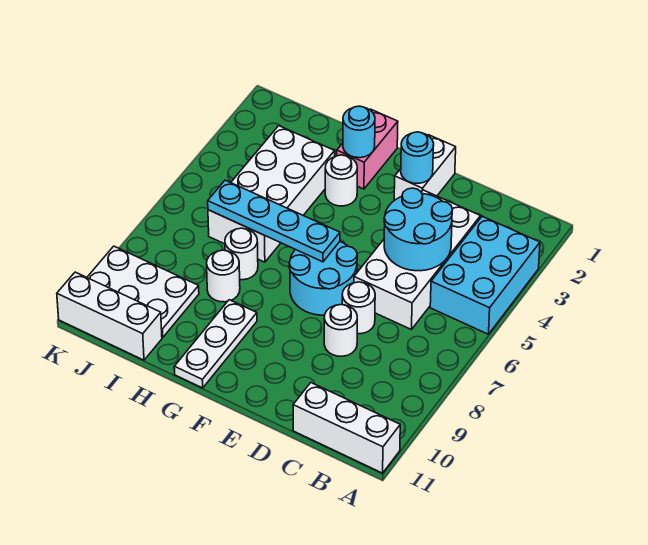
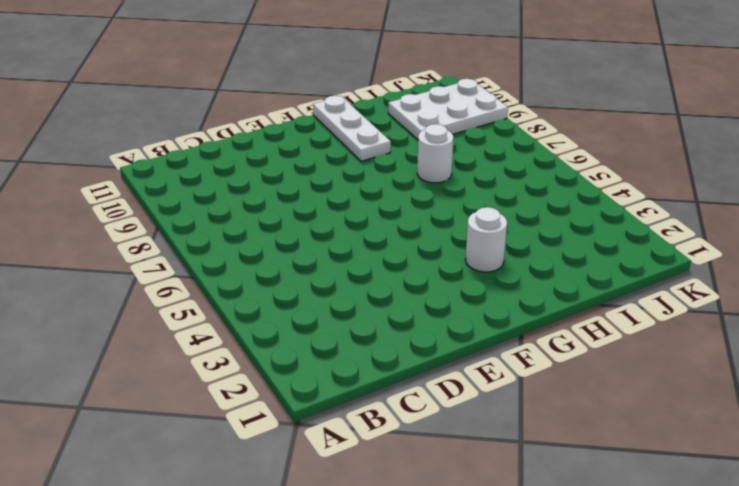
none -> cyan 2x3 brick [430,216,540,334]
none -> white 1x3 brick [293,383,400,473]
none -> white 2x4 brick [354,190,481,330]

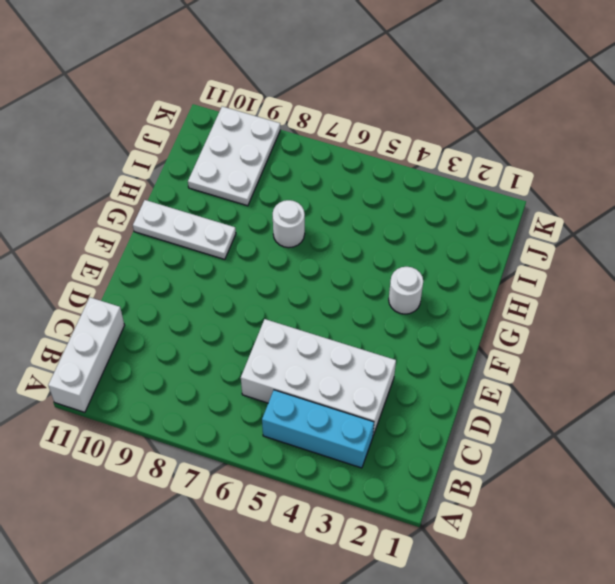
cyan 1x3 brick [262,390,374,468] -> cyan 2x3 brick [430,216,540,334]
none -> white 1x1 round brick [342,282,375,334]
none -> white 1x1 round brick [324,305,357,356]
none -> white 1x2 brick [394,135,456,200]

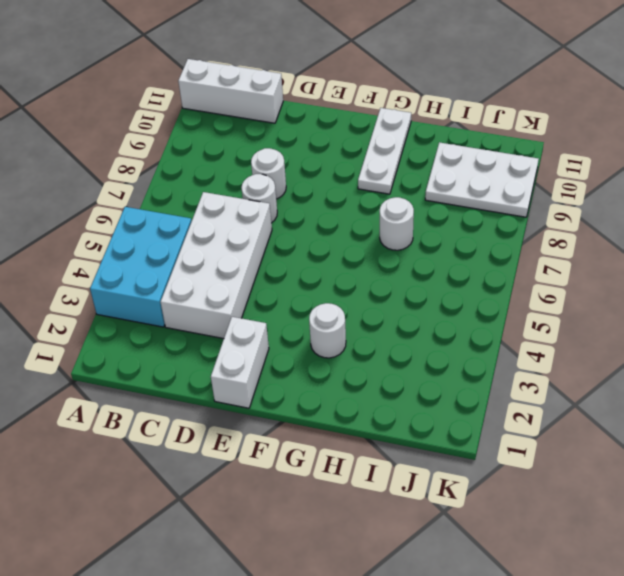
none -> cyan 2x2 round brick [289,242,357,315]
none -> pink 1x2 brick [337,109,398,189]
none -> white 2x4 brick [208,126,335,262]

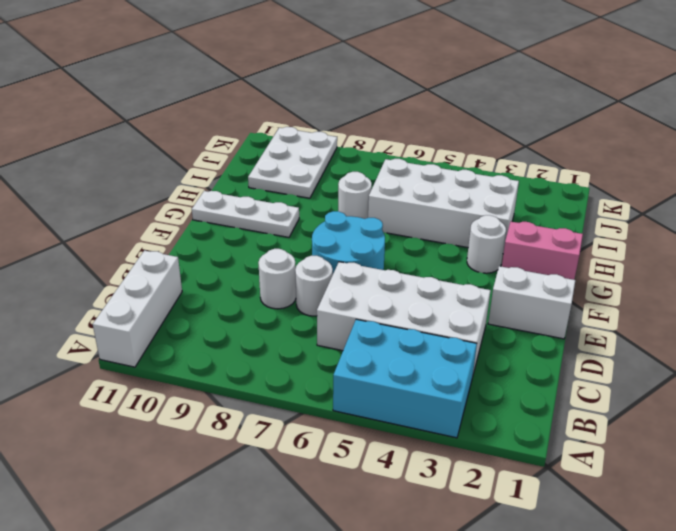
none -> white 1x1 round brick [207,250,240,302]
none -> white 1x3 brick [57,272,162,360]
none -> cyan 2x2 round brick [384,188,452,271]

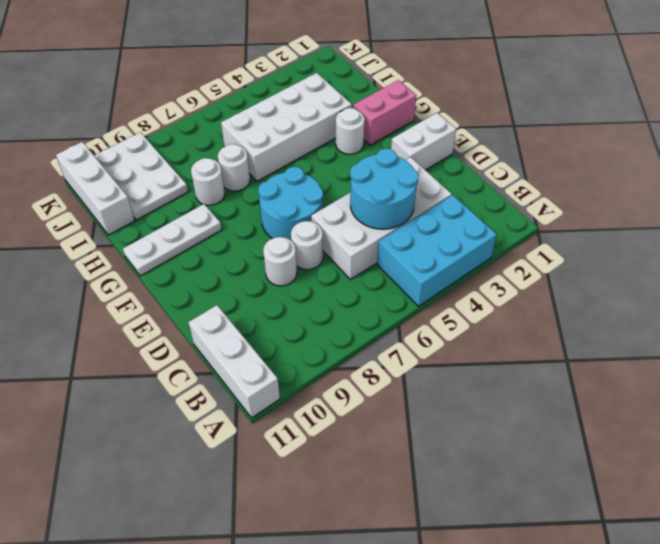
none -> cyan 1x1 round brick [401,132,434,183]
none -> cyan 1x4 plate [208,180,340,262]
none -> cyan 1x1 round brick [343,106,375,158]

